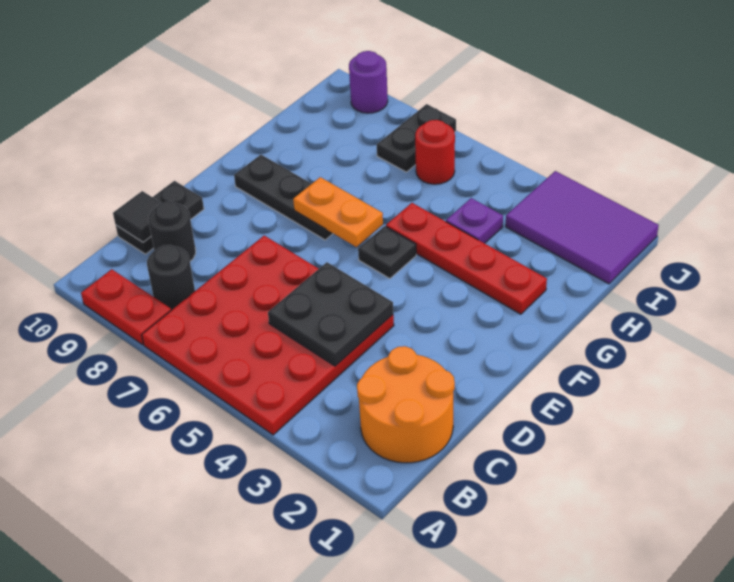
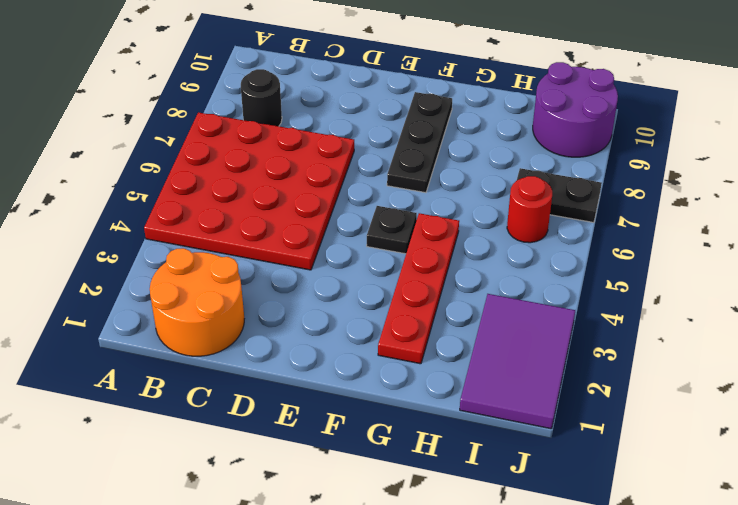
purple 2x2 round brick [533,62,618,157] -> purple 1x1 round brick [349,51,388,113]
none -> red 1x2 plate [81,269,171,345]
none -> black 1x1 round brick [148,201,196,261]
none -> black 1x2 plate [116,181,204,254]

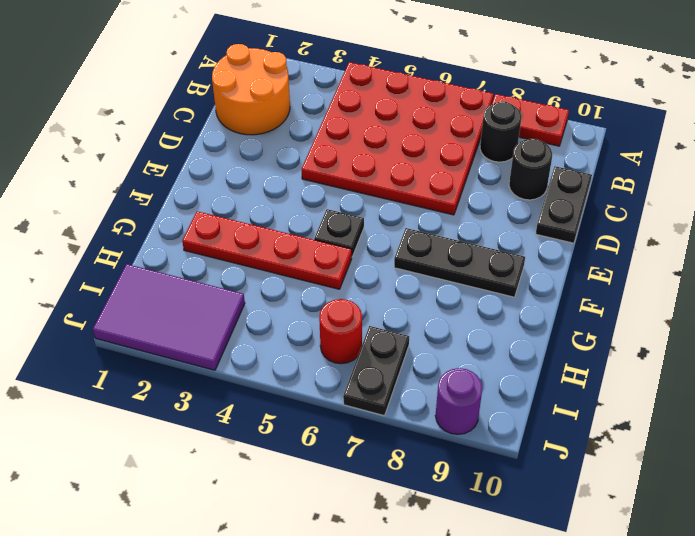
none -> purple 1x1 plate [446,198,503,243]
none -> black 2x2 plate [268,262,393,366]
none -> black 1x1 tile [113,191,161,242]

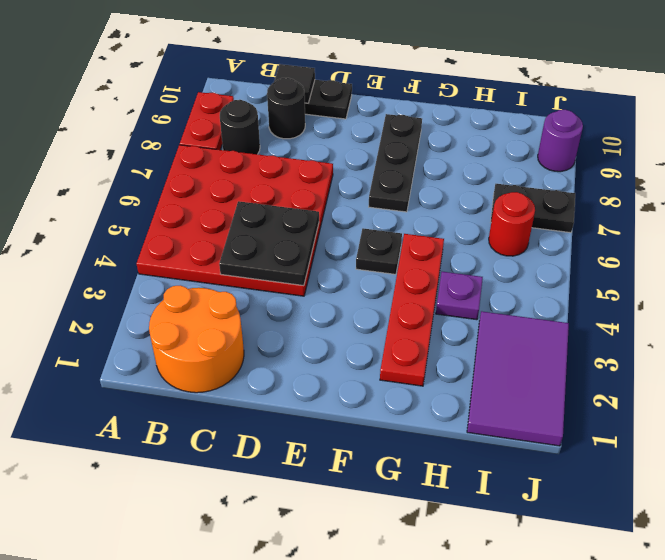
none -> orange 1x2 plate [293,177,383,247]

